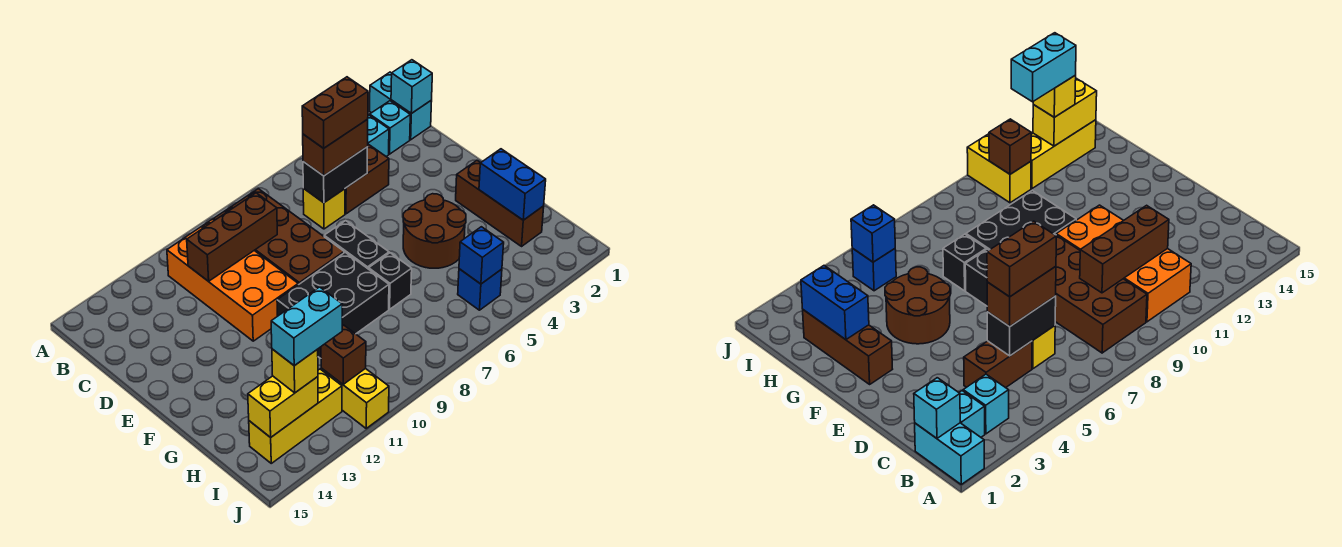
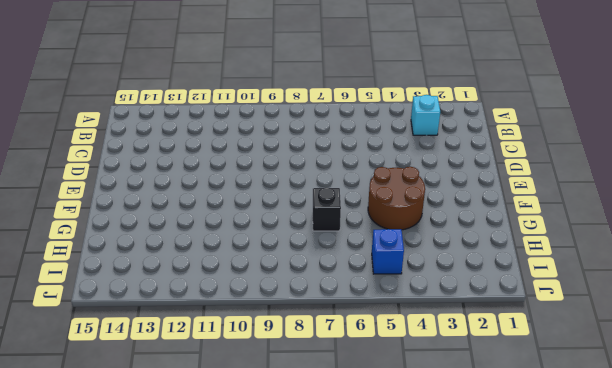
none -> cyan 1x2 brick [370,72,432,140]
none -> cyan 1x1 brick [370,101,410,154]
none -> brown 2x4 brick [214,189,344,285]

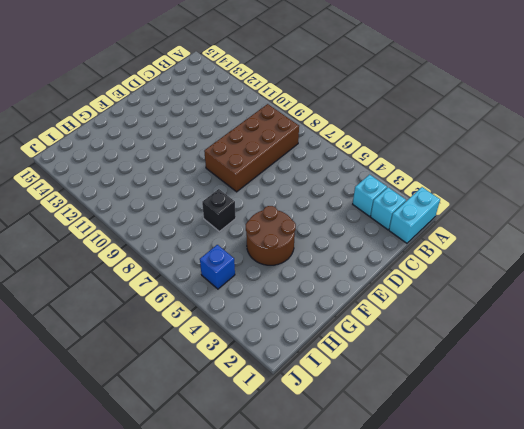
none -> orange 2x4 brick [167,219,298,341]
none -> brown 1x2 brick [345,144,389,214]
none -> yellow 1x1 brick [303,188,345,229]

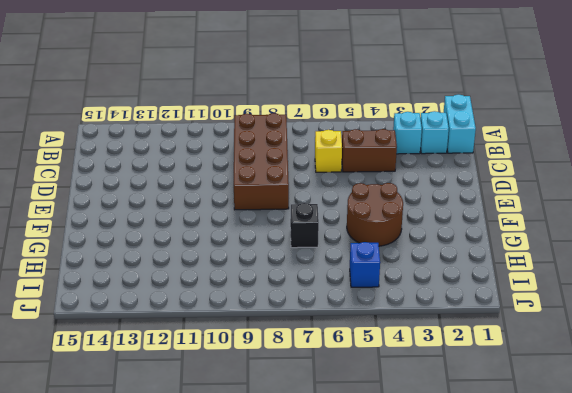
none -> orange 2x4 brick [167,219,298,341]
none -> black 1x2 brick [324,221,389,269]
none -> brown 1x3 brick [456,160,544,246]

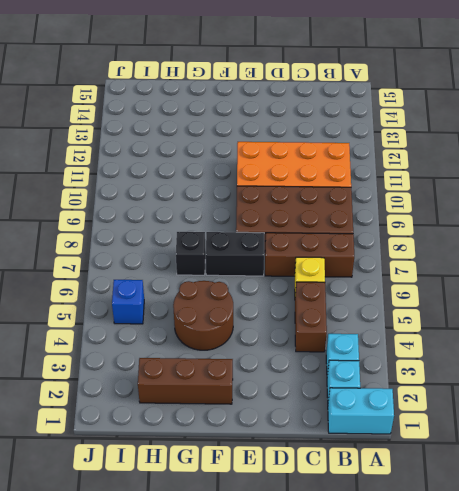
brown 1x3 brick [265,233,354,277] -> brown 1x3 brick turned to [187,193,277,281]
none -> black 2x3 brick [277,252,389,359]
none -> yellow 1x2 brick [321,368,389,428]
none -> yellow 1x3 brick [249,369,342,463]

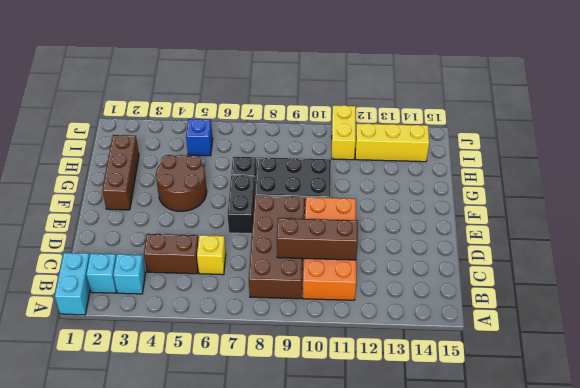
none -> cyan 1x1 brick [391,60,432,113]
none -> black 1x2 brick [303,147,367,203]
none -> blue 1x2 brick [479,149,546,220]

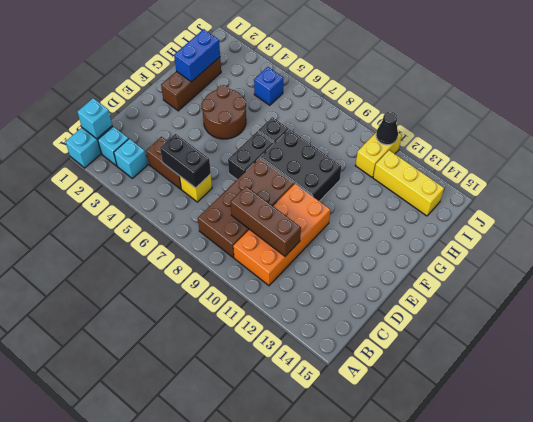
black 1x1 cone [376,112,398,145] -> none
none -> blue 1x1 brick [459,227,504,284]
none -> brown 1x1 brick [321,325,366,384]
none -> yellow 1x2 brick [248,376,318,438]

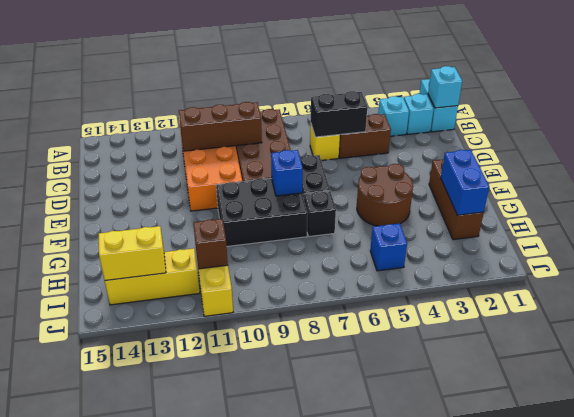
blue 1x1 brick [271,150,303,196] -> blue 1x1 brick moved to [459,227,504,284]
none -> brown 1x2 brick [303,119,368,176]
none -> yellow 1x1 brick [272,349,318,393]
none -> brown 1x2 brick [302,77,368,148]

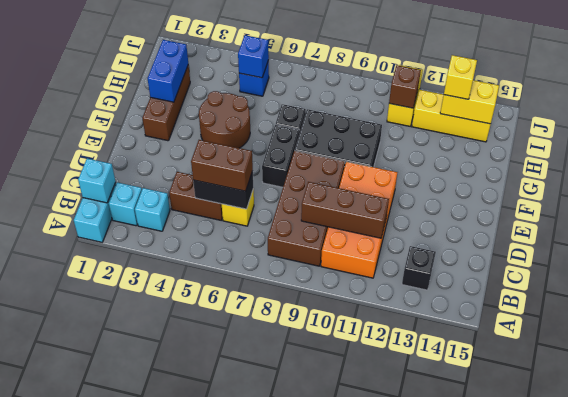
black 1x1 brick [402,246,436,290] -> none
none -> brown 1x2 brick [302,77,368,148]
none -> cyan 1x2 brick [271,287,342,366]

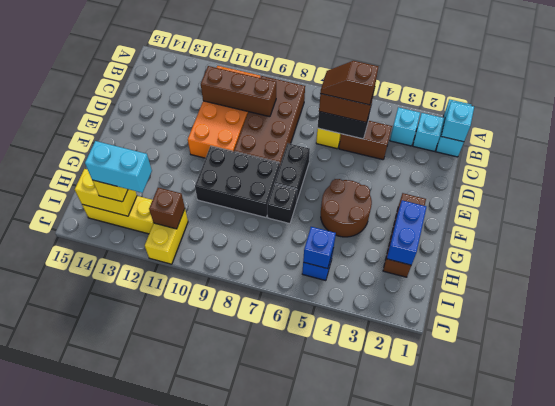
brown 1x2 slope [320,61,378,105] -> brown 1x2 brick [302,77,368,148]

